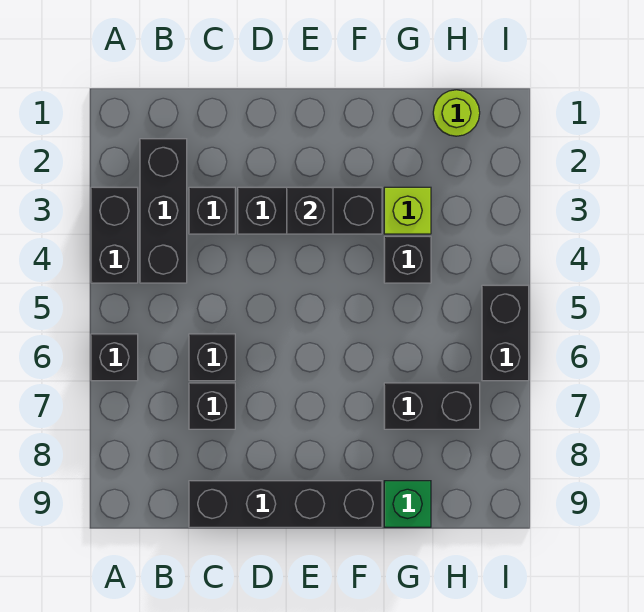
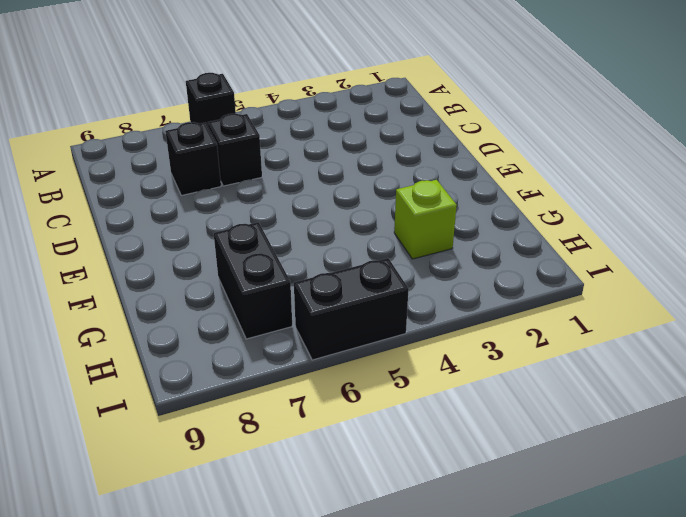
none -> black 1x2 brick [91,187,138,283]
none -> black 1x3 brick [140,139,187,283]
none -> black 1x1 brick [189,187,235,234]

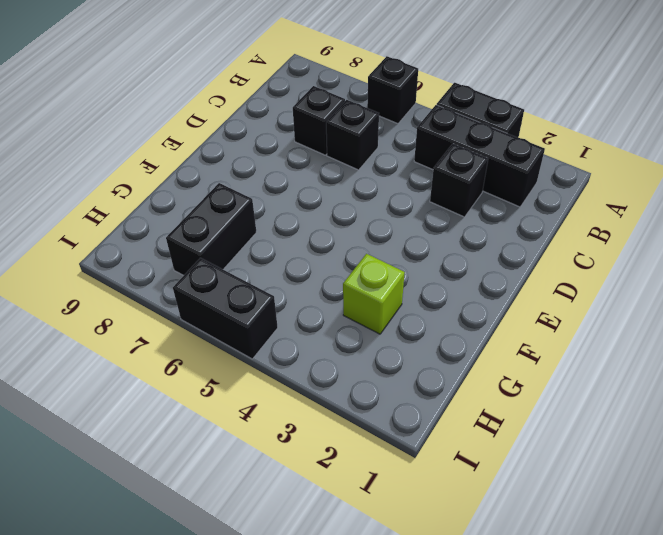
none -> black 1x4 brick [189,481,382,527]
none -> black 1x3 brick [238,187,382,234]
none -> black 1x1 brick [384,236,431,283]

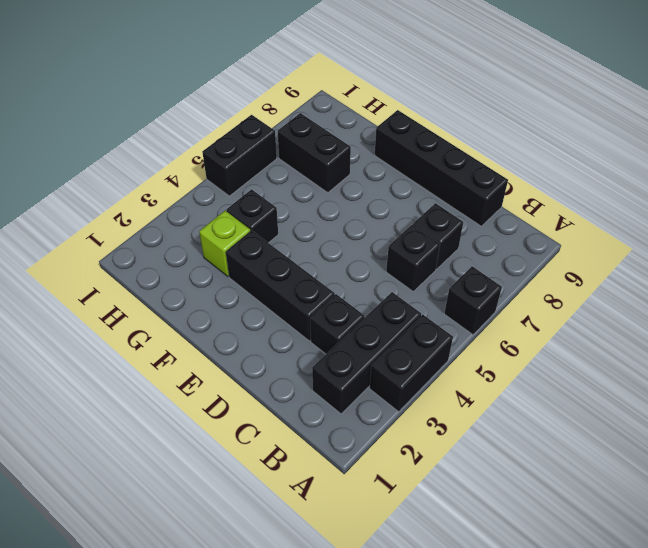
none -> green 1x1 brick [384,481,431,527]
none -> lime 1x1 round brick [433,90,480,136]
none -> black 1x1 brick [287,187,333,234]

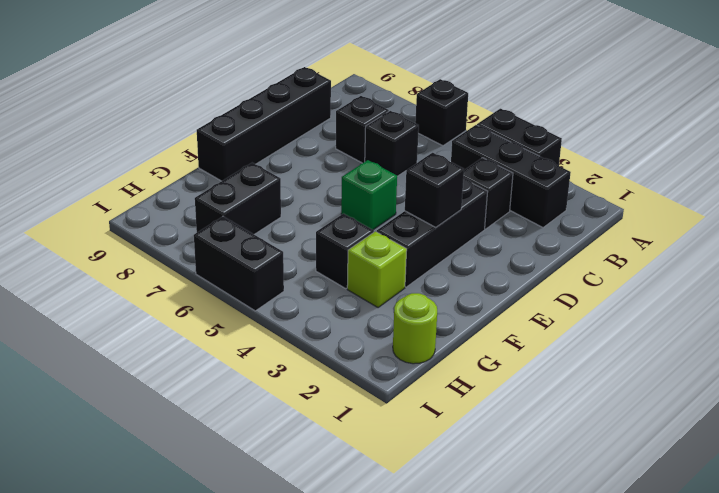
green 1x1 brick [341,160,397,230] -> green 1x1 brick moved to [384,481,431,527]

